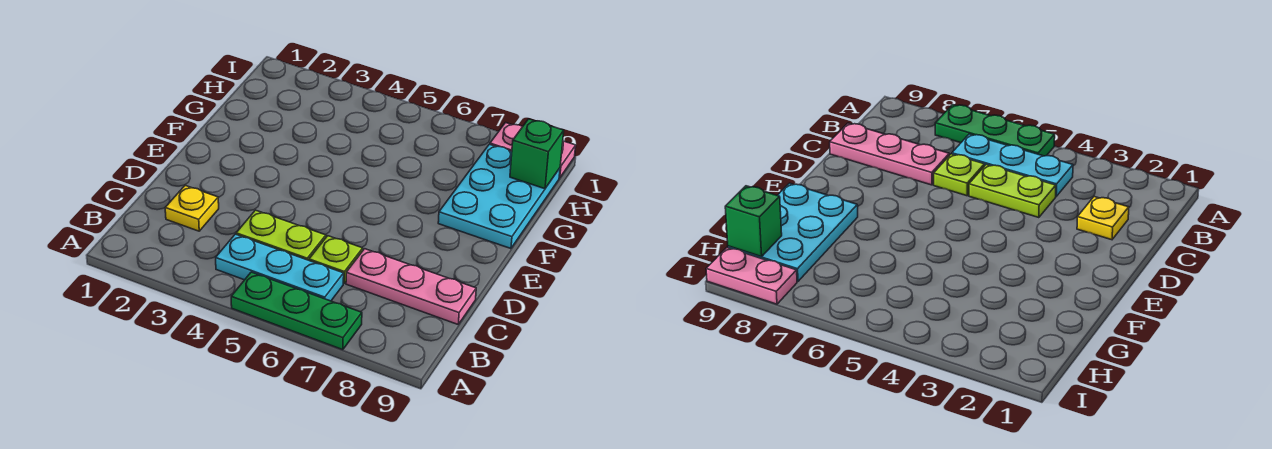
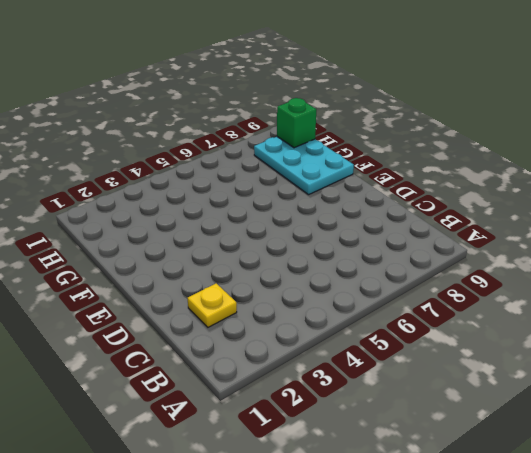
none -> green 1x3 plate [231,272,362,350]
none -> cyan 1x3 plate [216,234,344,301]

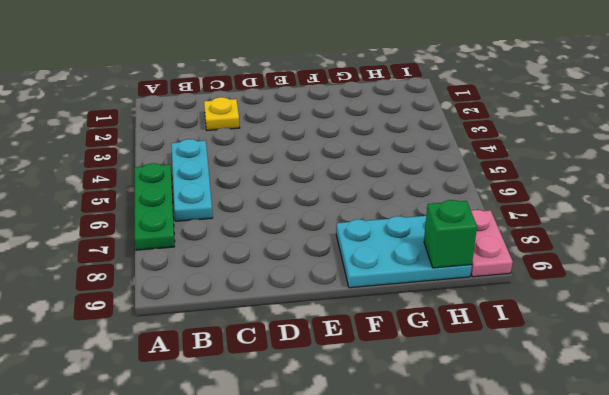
none -> lime 1x2 plate [236,210,326,260]
none -> lime 1x1 plate [309,236,363,283]

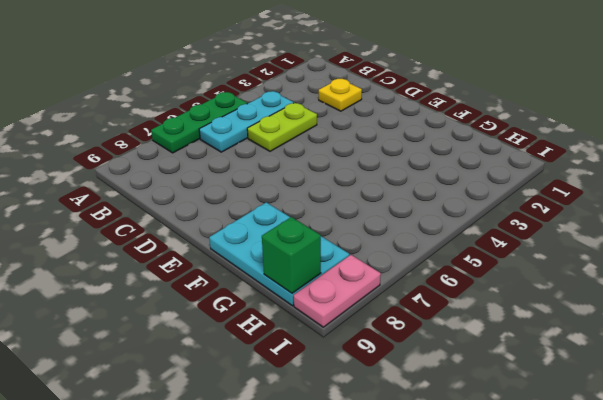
none -> lime 1x1 plate [309,236,363,283]
none -> pink 1x3 plate [346,249,476,324]

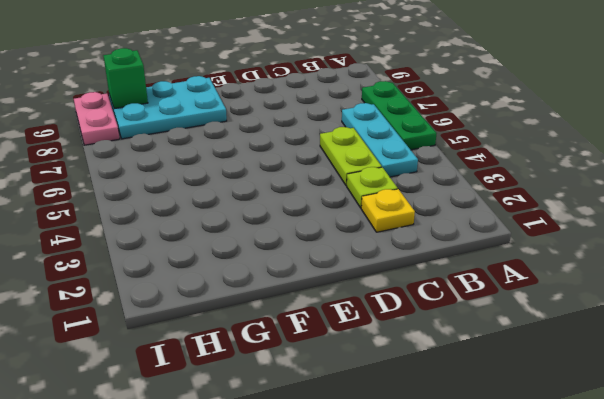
lime 1x1 plate [347,167,398,208] -> lime 1x1 plate moved to [309,236,363,283]
none -> pink 1x3 plate [346,249,476,324]

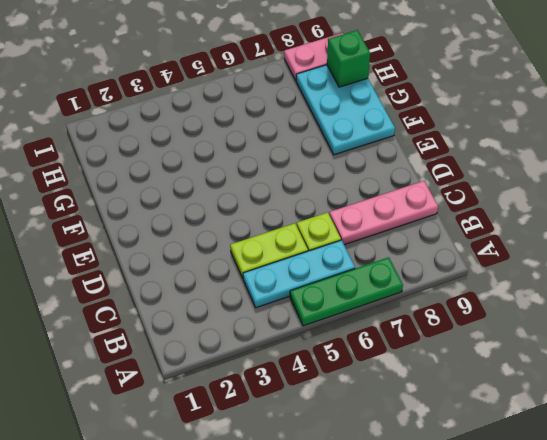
none -> yellow 1x1 plate [165,185,219,231]

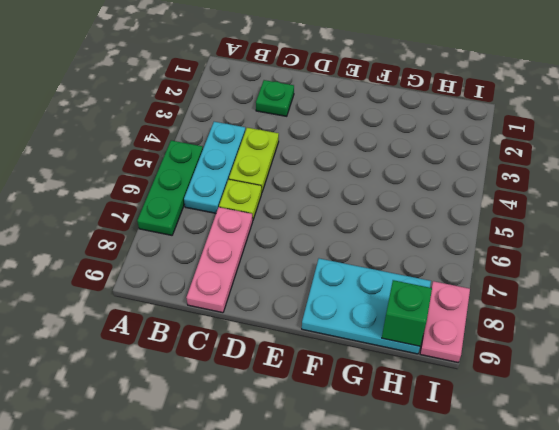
green 1x1 plate [256,80,294,116] -> yellow 1x1 plate [165,185,219,231]

